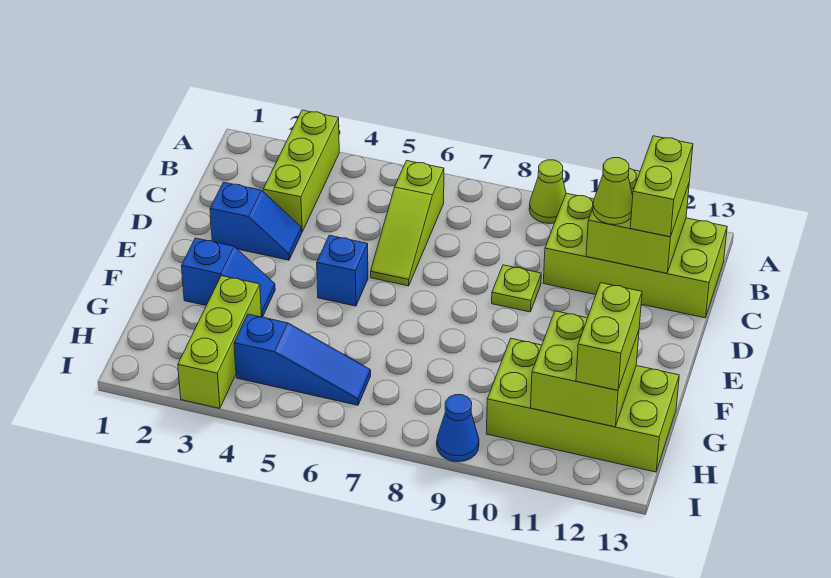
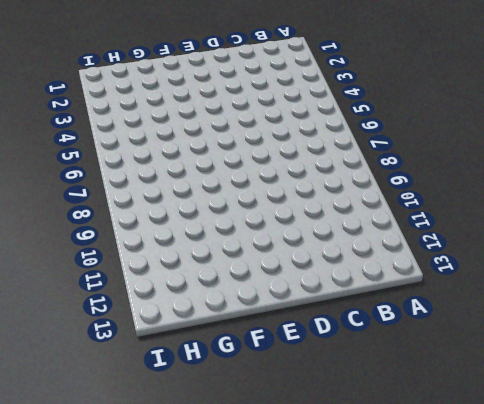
none -> lime 1x3 brick [263,110,339,232]
none -> lime 1x1 cone [529,160,566,224]
none -> lime 1x3 slope [371,161,444,286]

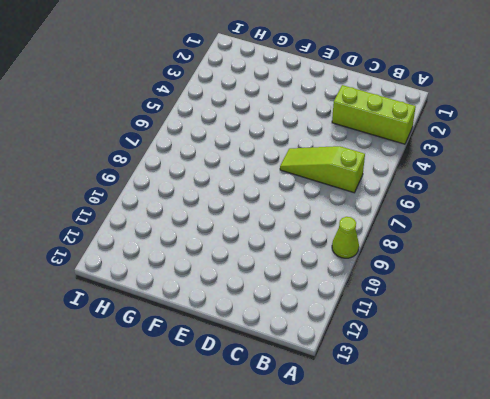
none -> lime 2x4 brick [543,193,727,318]
none -> blue 1x2 slope [210,182,302,260]
none -> lime 1x1 plate [492,265,541,312]

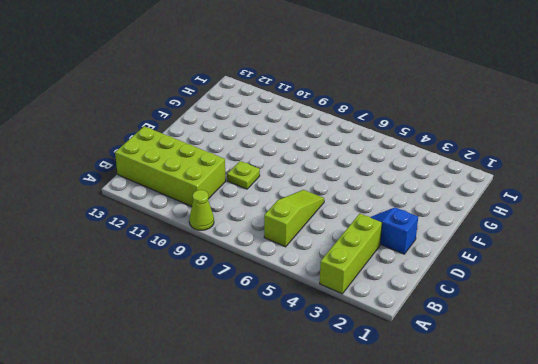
none -> blue 1x1 brick [317,235,368,306]
none -> blue 1x2 slope [181,238,275,317]
none -> lime 1x3 brick [178,276,262,408]

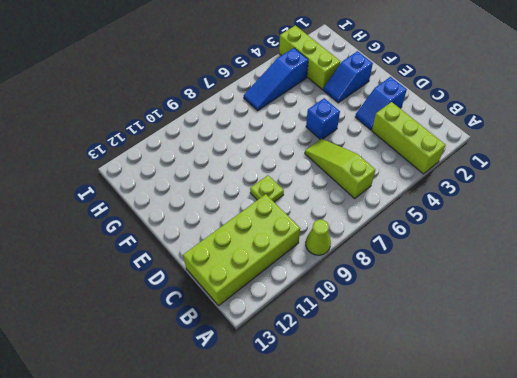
none -> lime 2x4 brick [486,339,679,472]
none -> blue 1x1 cone [437,395,479,462]
none -> lime 2x2 brick [586,168,689,273]

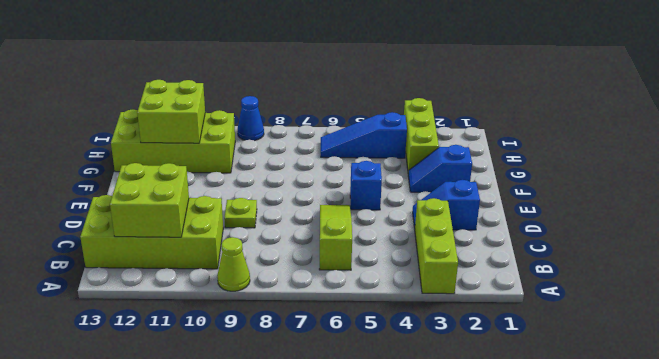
none -> lime 1x2 brick [630,136,693,237]
none -> lime 1x1 cone [593,158,633,225]
none -> lime 1x2 brick [576,283,642,390]

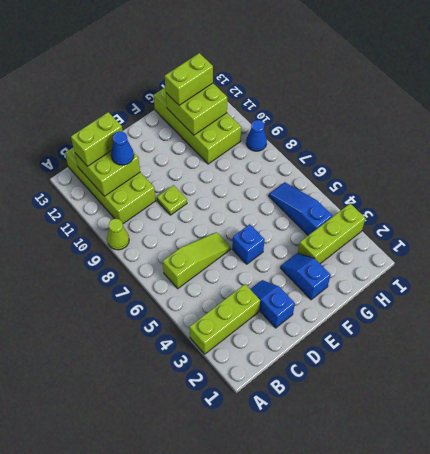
blue 1x1 cone [111,131,134,165] -> lime 1x1 cone [593,158,633,225]

